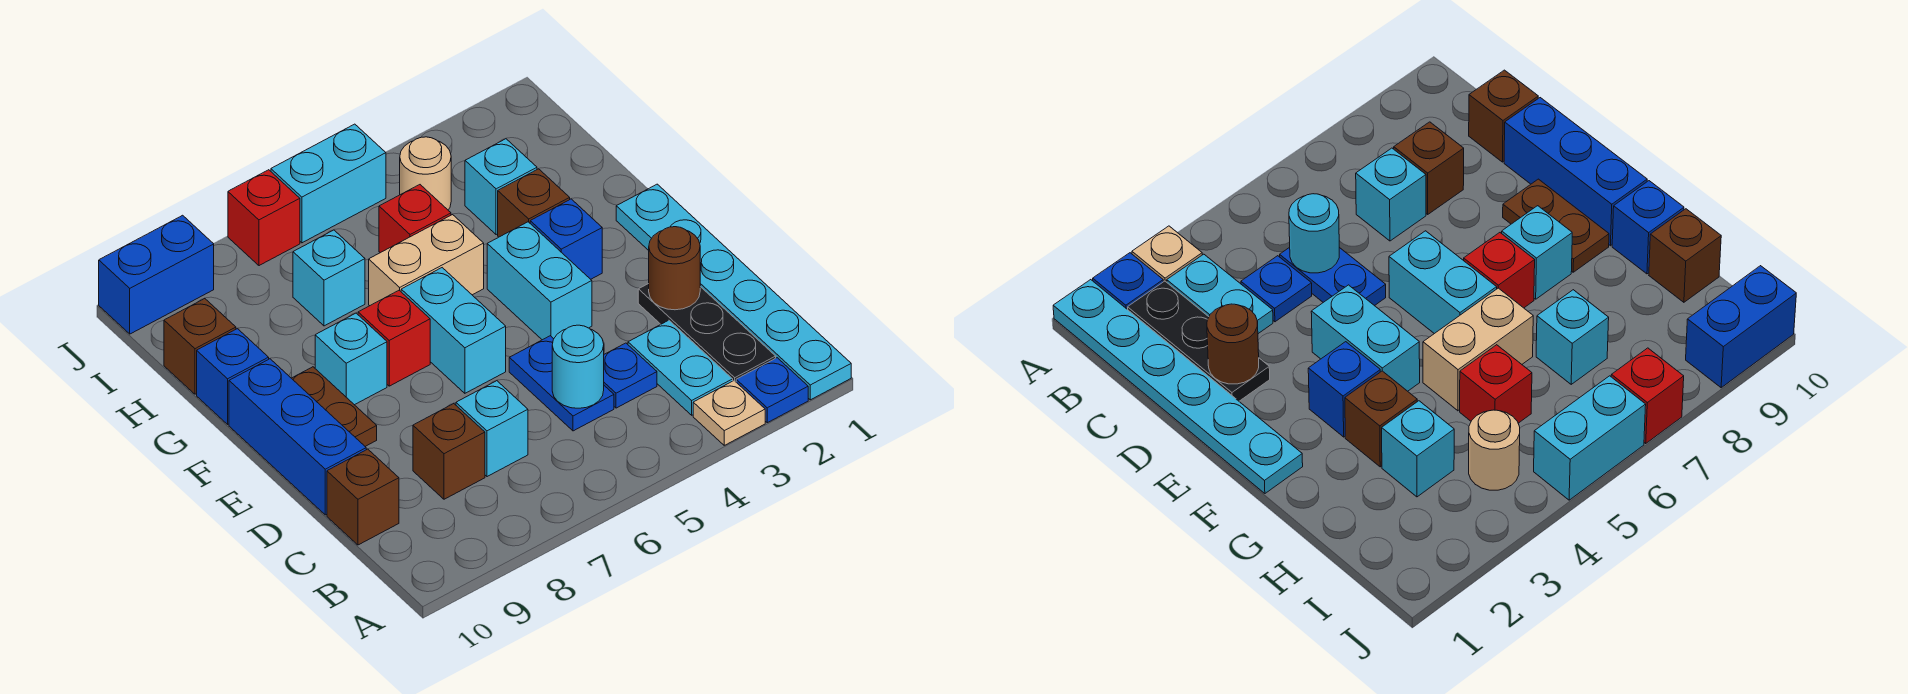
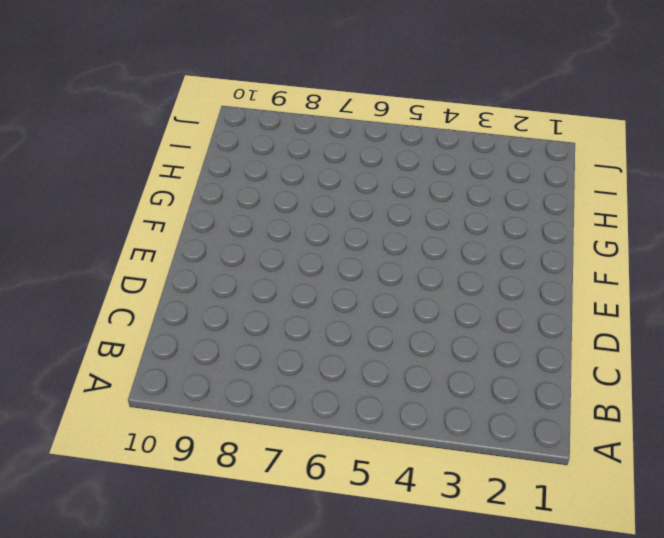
none -> cyan 1x6 plate [616,184,851,400]
none -> blue 1x1 plate [736,358,808,423]
none -> tan 1x1 plate [693,381,765,445]
none -> black 1x3 plate [638,284,776,382]

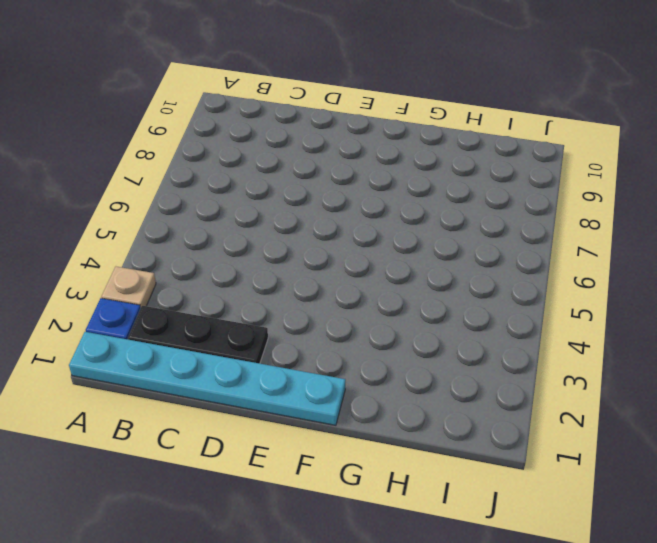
none -> cyan 1x2 plate [628,320,733,415]
none -> blue 1x1 plate [604,343,657,408]
none -> blue 1x2 plate [509,336,614,431]
none -> cyan 1x1 brick [456,381,528,477]

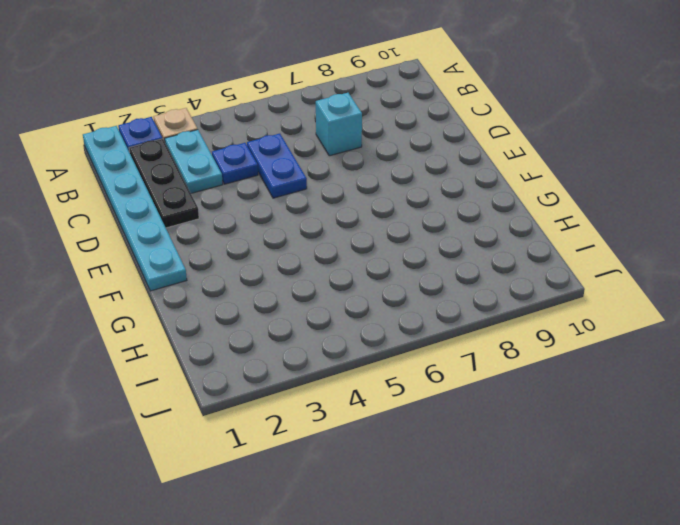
none -> brown 1x1 brick [413,403,485,499]
none -> brown 1x1 brick [327,449,399,545]
none -> blue 1x3 brick [229,359,366,515]
none -> cyan 1x2 brick [487,222,592,340]

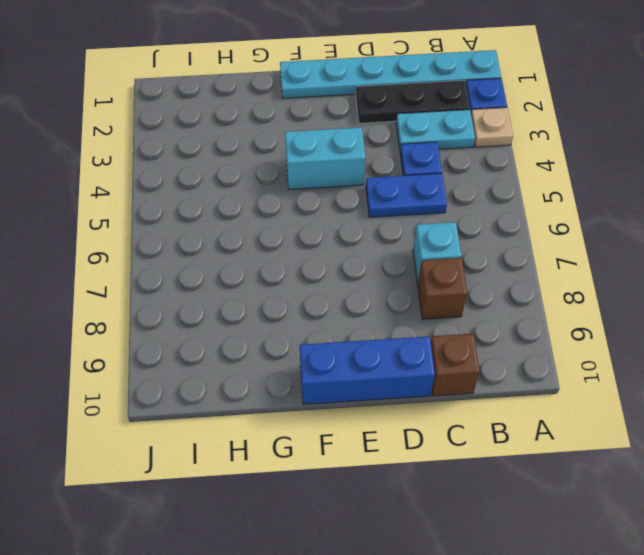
none -> cyan 1x2 brick [401,268,506,393]
none -> brown 1x2 plate [292,367,377,446]
none -> blue 1x1 brick [530,199,602,279]
none -> red 1x1 brick [358,290,430,386]

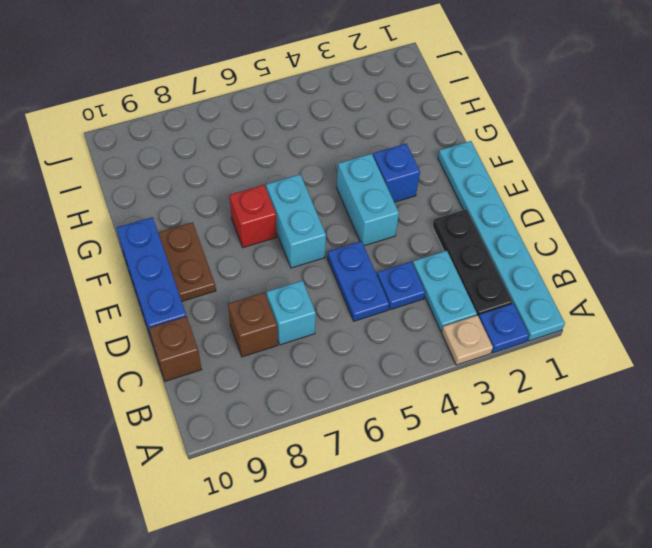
none -> cyan 1x1 brick [315,313,387,405]
none -> brown 1x1 brick [498,169,570,237]
none -> tan 1x2 brick [369,214,484,306]
none -> blue 1x1 brick [197,329,269,424]

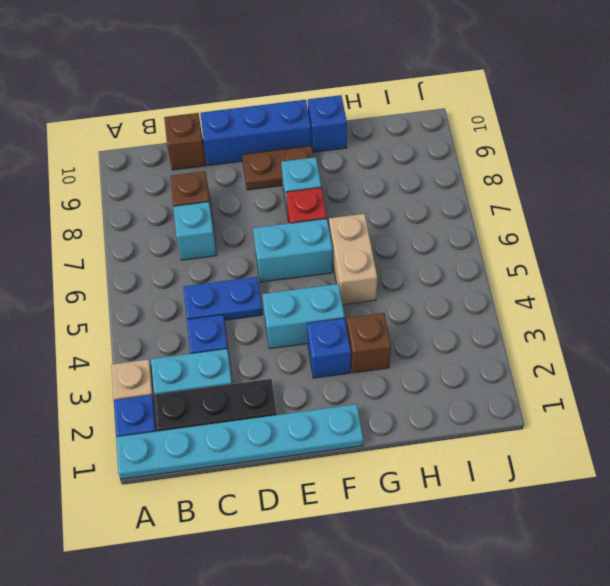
none -> cyan 1x1 brick [465,139,537,235]
none -> red 1x1 brick [379,185,451,253]
none -> cyan 1x1 brick [293,230,365,326]
none -> brown 1x1 brick [164,298,236,394]

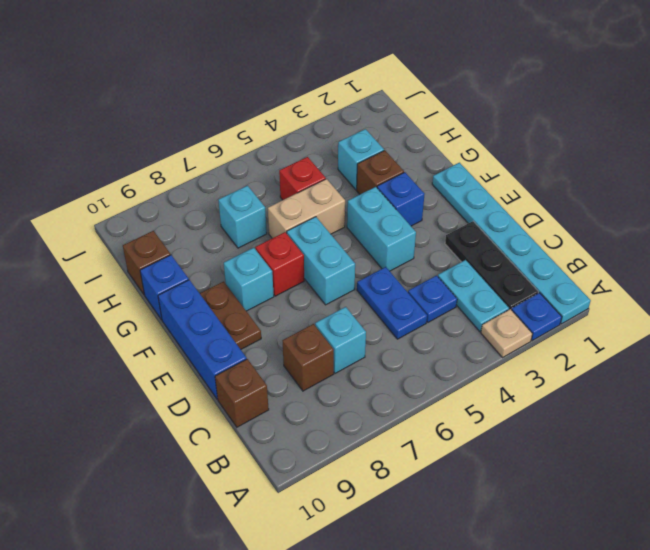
none -> tan 1x1 round brick [400,137,451,210]
none -> cyan 1x2 brick [271,124,386,243]
none -> red 1x1 brick [228,170,300,266]
none -> blue 1x2 brick [99,215,214,334]

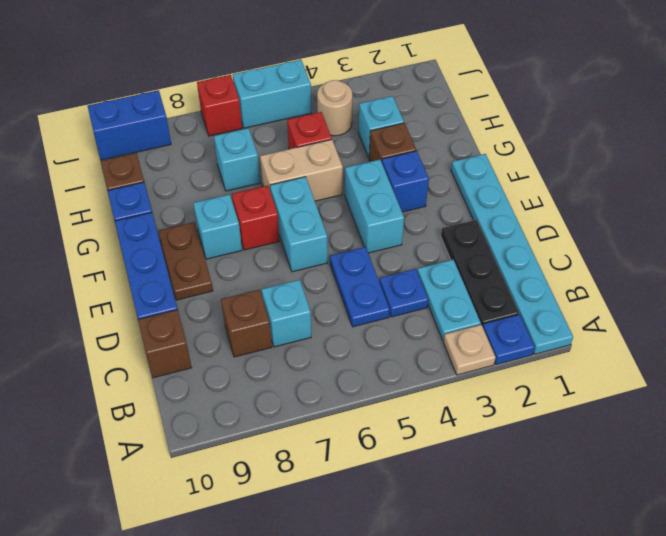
none -> cyan 1x1 round brick [552,325,604,408]
none -> brown 1x1 round brick [649,227,700,310]

